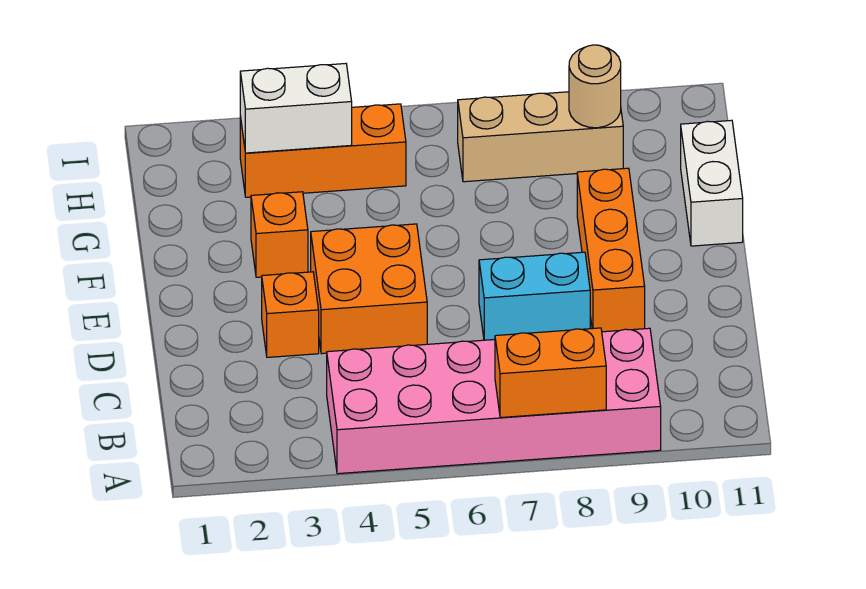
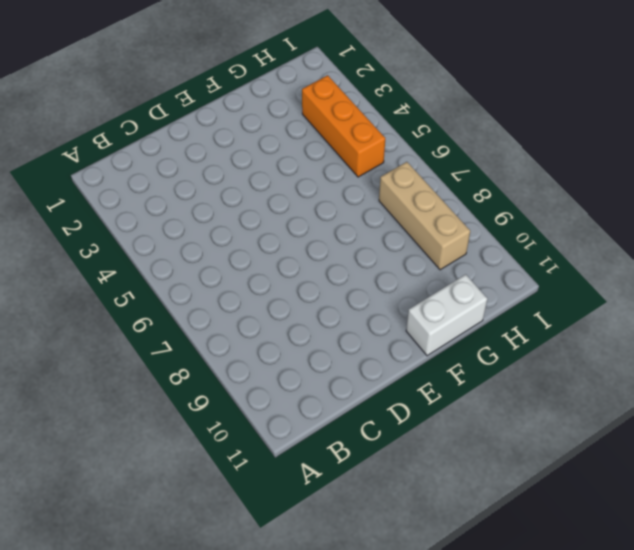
none -> pink 2x6 brick [327,328,661,474]
none -> orange 1x1 brick [262,272,319,357]
none -> orange 2x2 brick [311,224,427,354]

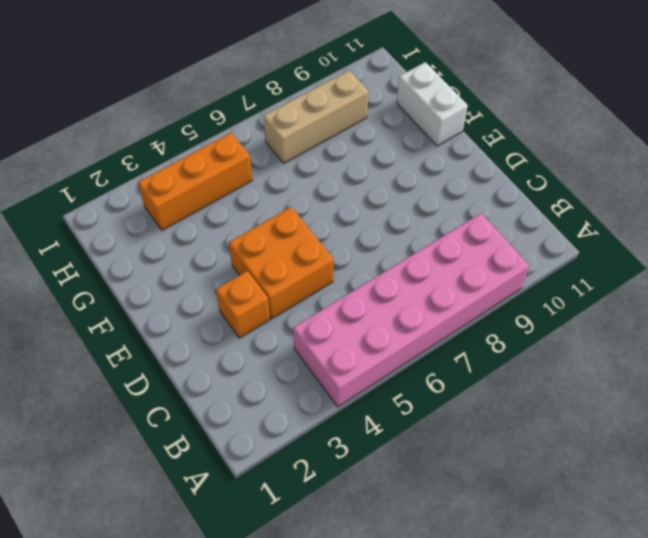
none -> cyan 1x2 brick [479,252,590,340]
none -> orange 1x3 brick [577,168,645,332]
none -> orange 1x1 brick [251,192,308,277]

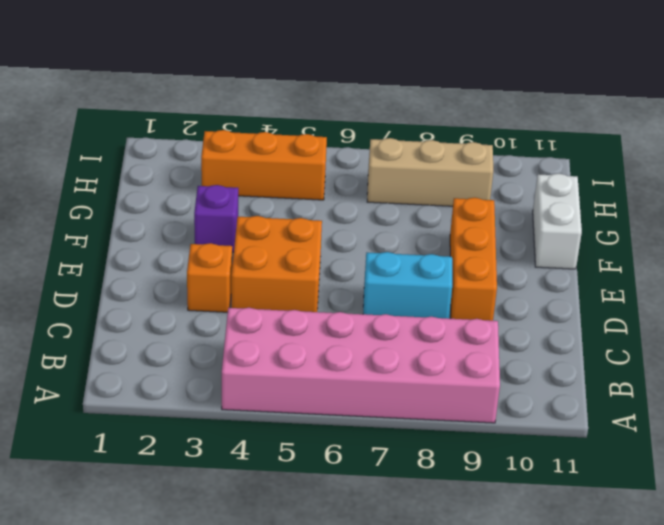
purple 1x1 brick [194,185,238,252] -> orange 1x1 brick [251,192,308,277]
none -> orange 1x2 brick [495,328,606,418]
none -> white 1x2 brick [240,64,352,153]
none -> tan 1x1 round brick [569,45,621,128]

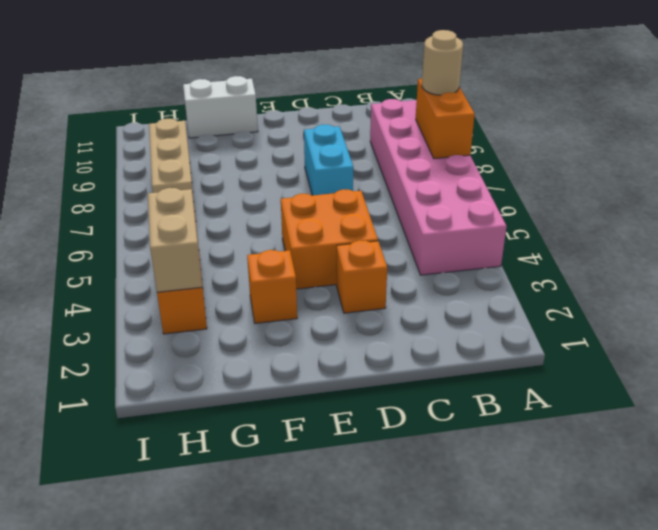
tan 1x1 round brick [422,30,463,95] -> tan 1x1 round brick moved to [569,45,621,128]
tan 1x2 brick [148,188,202,292] -> white 1x2 brick [240,64,352,153]
none -> orange 1x3 brick [577,168,645,332]

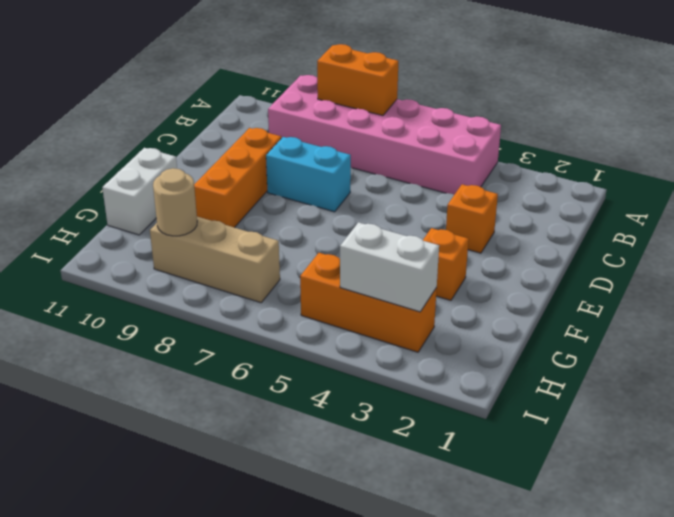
none -> orange 2x2 brick [311,224,427,354]

